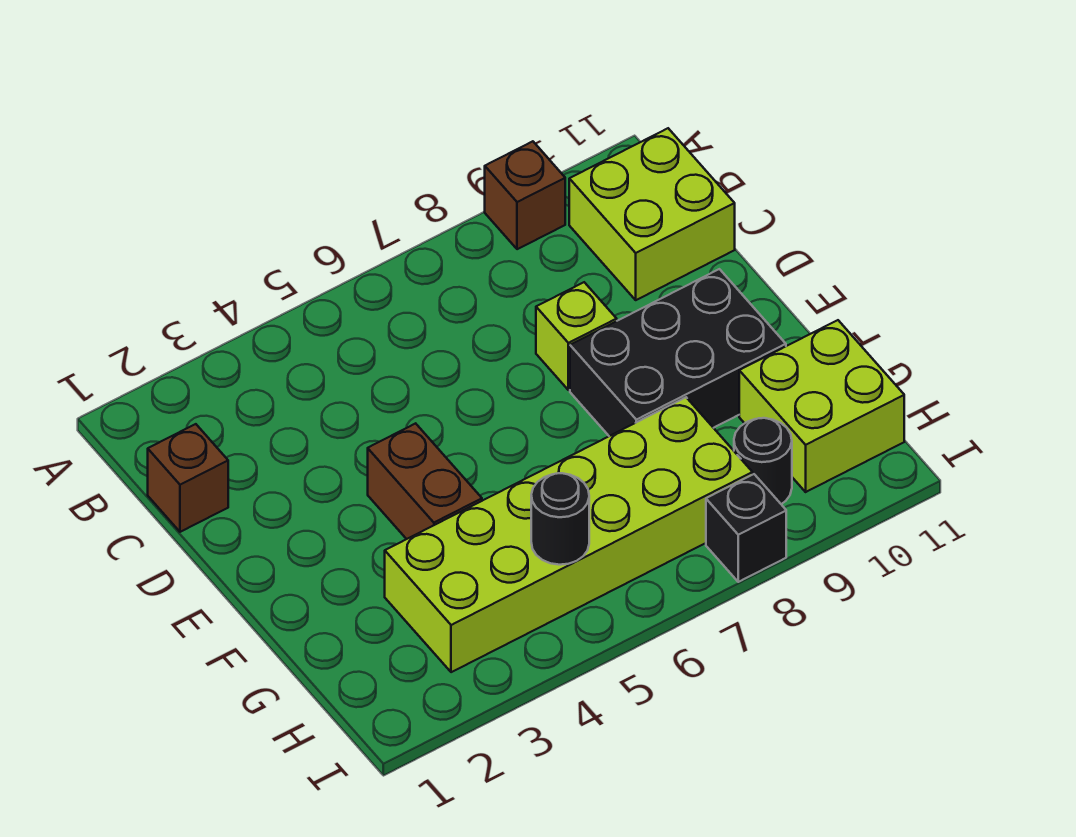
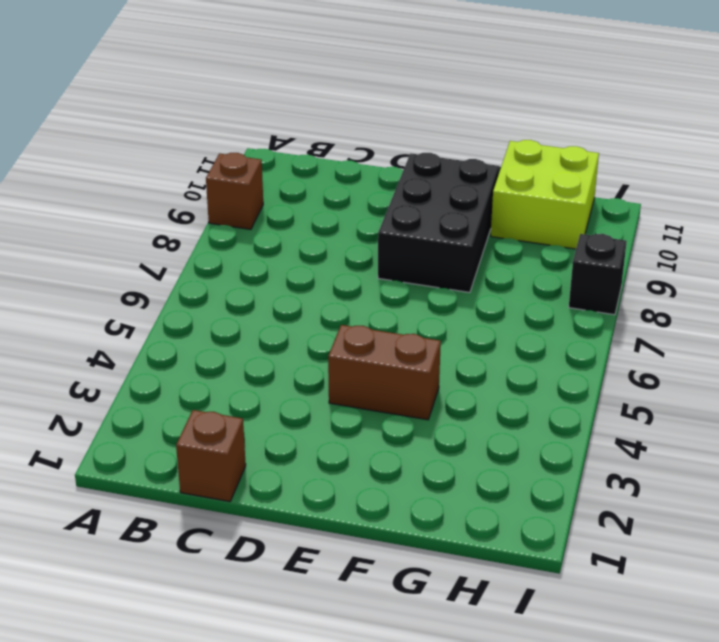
none -> lime 2x2 brick [569,128,735,300]
none -> lime 1x1 brick [536,282,617,390]

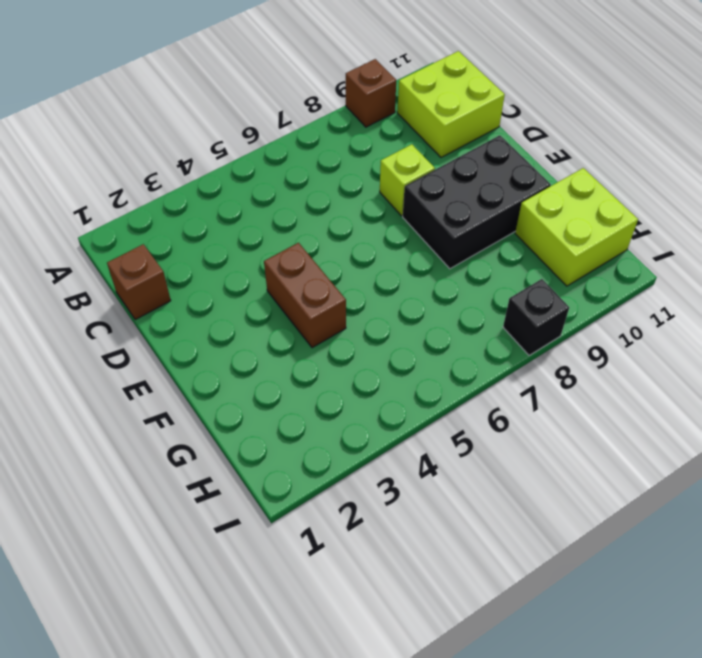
none -> lime 2x6 brick [385,397,753,672]
none -> black 1x1 round brick [734,418,792,504]

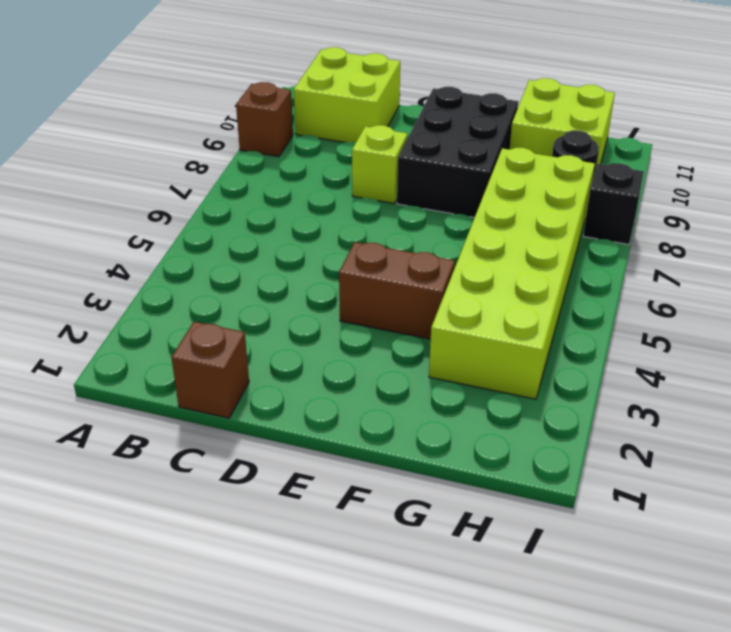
none -> black 1x1 round brick [531,473,589,565]

